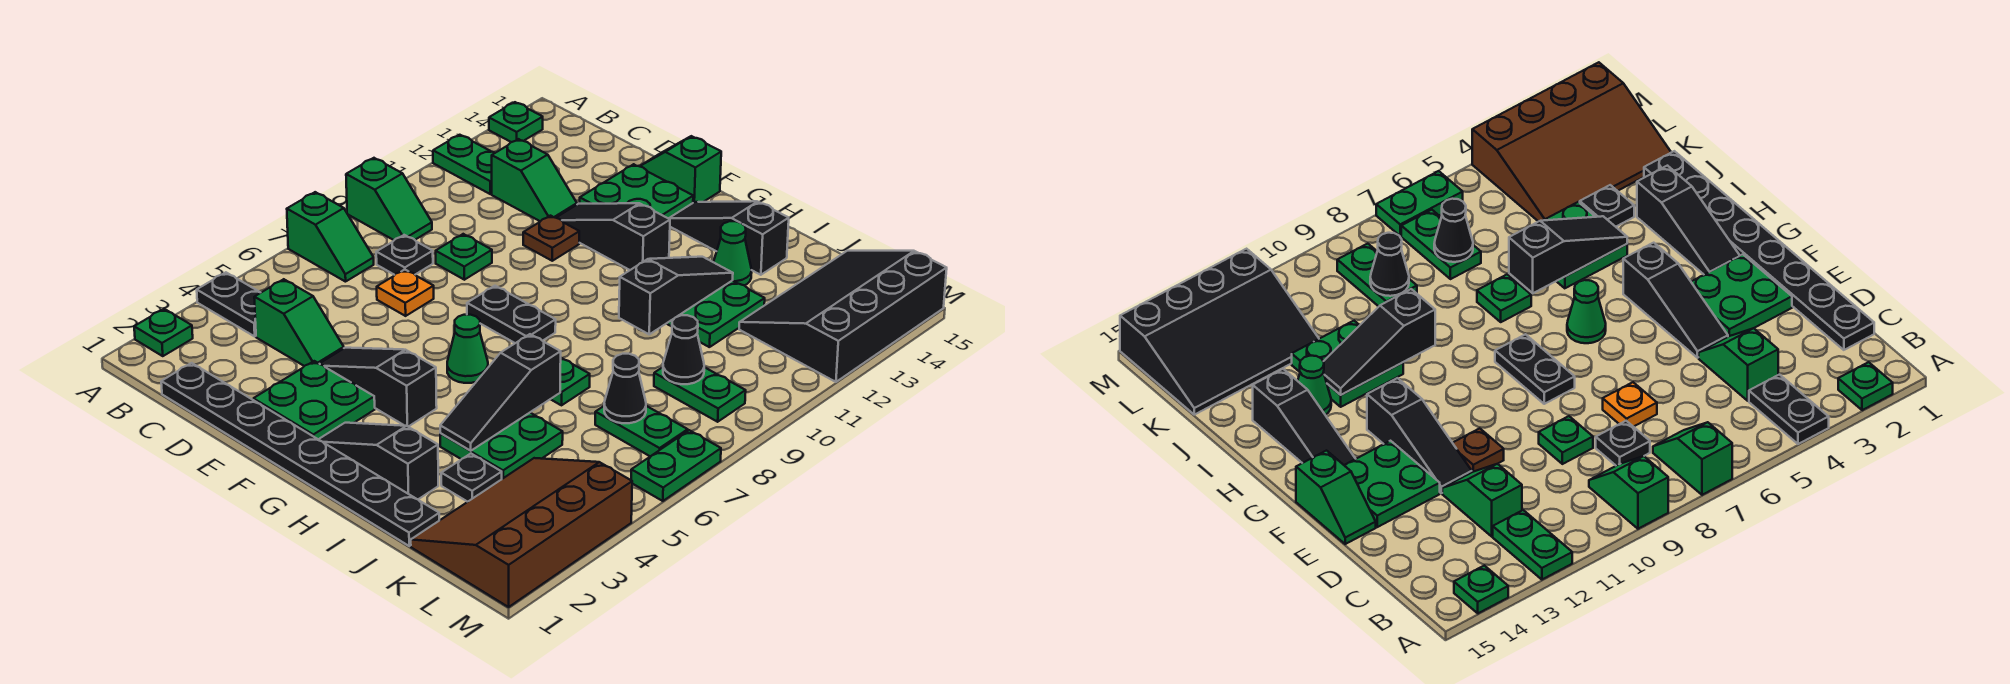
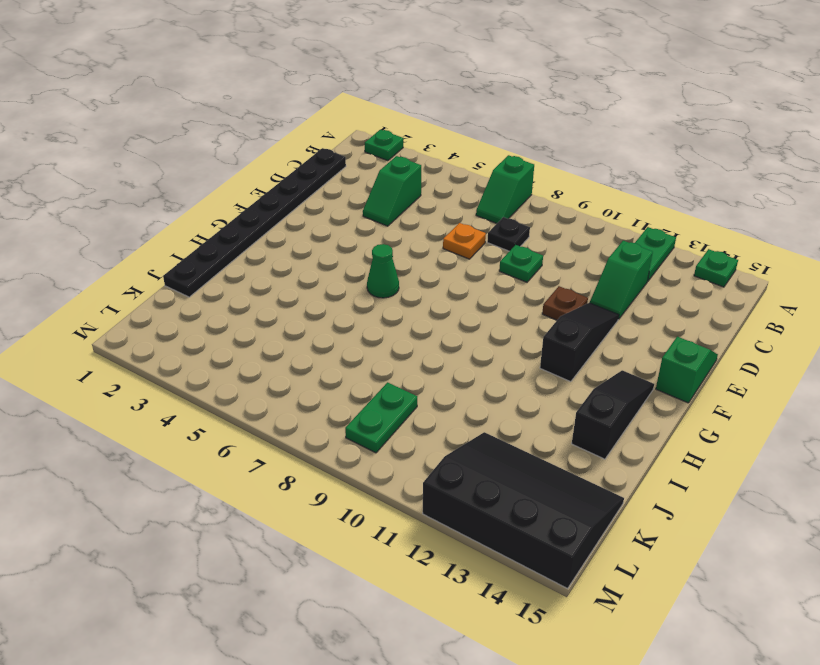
none -> black 1x2 plate [197,272,261,336]
none -> green 1x2 slope [346,158,432,240]
none -> green 2x2 plate [253,361,375,439]
none -> black 1x3 slope [320,348,437,427]

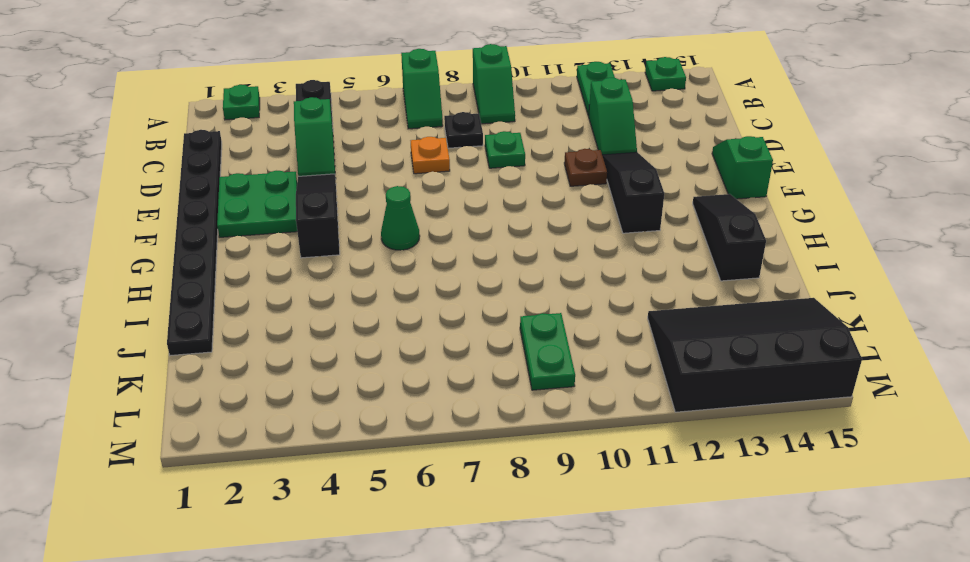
none -> green 2x2 plate [580,164,693,219]
none -> black 1x2 plate [467,286,556,343]
none -> black 1x3 slope [319,423,438,499]
none -> green 2x2 plate [440,413,563,479]

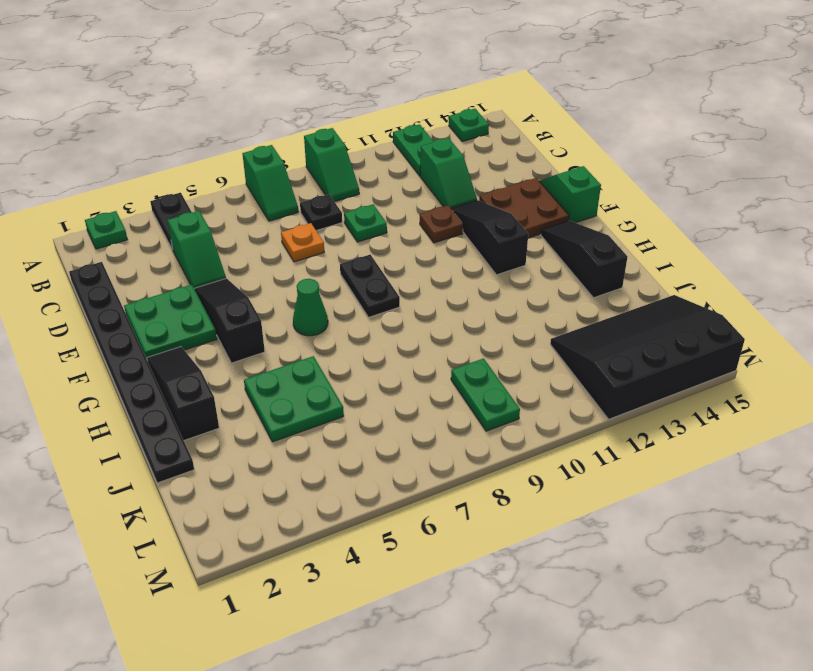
brown 2x2 plate [479,178,569,238] -> green 2x2 plate [580,164,693,219]
none -> green 1x1 plate [551,358,590,405]
none -> green 2x2 plate [667,281,765,347]
none -> green 1x1 cone [714,221,752,285]
none -> black 1x1 plate [441,454,502,502]

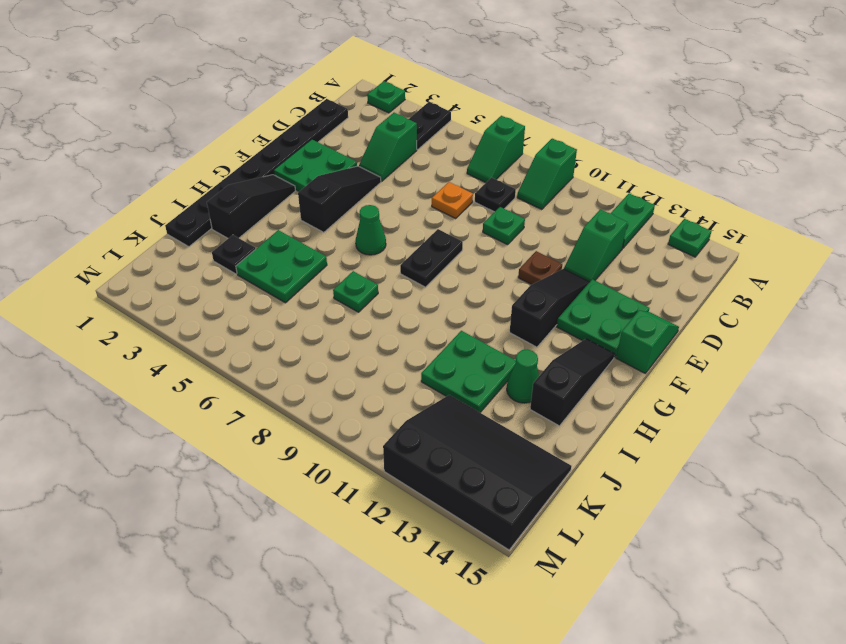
none -> brown 3x4 slope [411,458,632,607]
none -> green 1x2 plate [595,406,688,456]
none -> green 1x2 plate [654,367,746,422]
none -> green 1x2 plate [631,430,721,501]

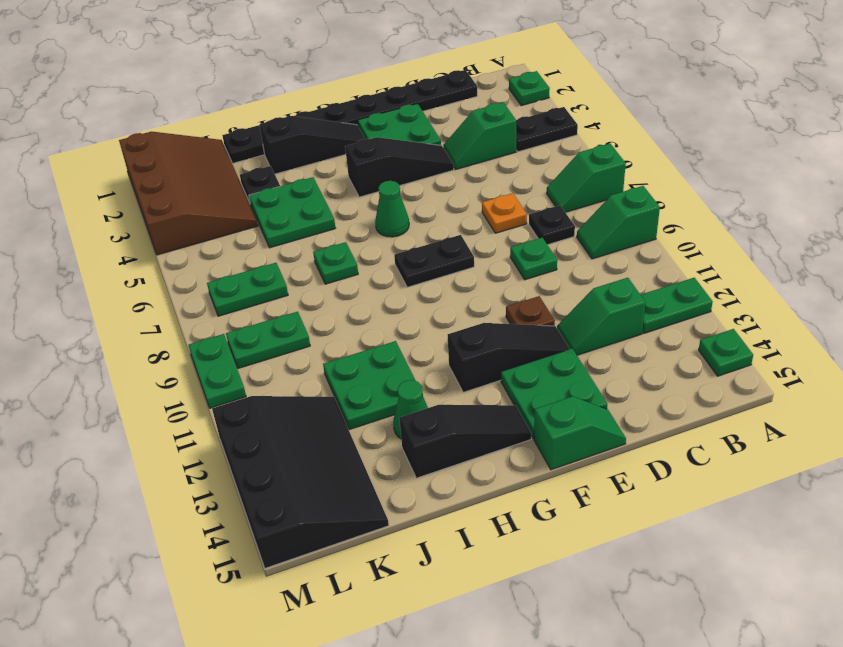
green 1x2 plate [188,334,246,408] -> green 1x2 plate moved to [631,430,721,501]
none -> black 1x3 slope [440,334,561,451]
none -> black 1x3 slope [619,257,733,334]
none -> black 1x1 cone [604,354,646,423]
none -> black 1x1 cone [663,315,704,384]

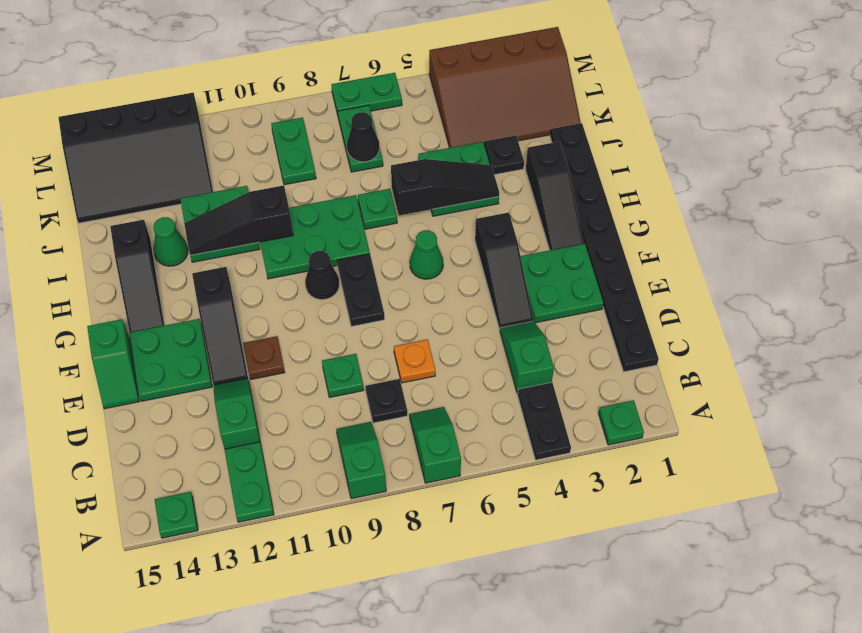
black 1x1 cone [305,251,339,300] -> black 1x1 cone moved to [663,315,704,384]
green 2x3 plate [260,195,370,279] -> none

